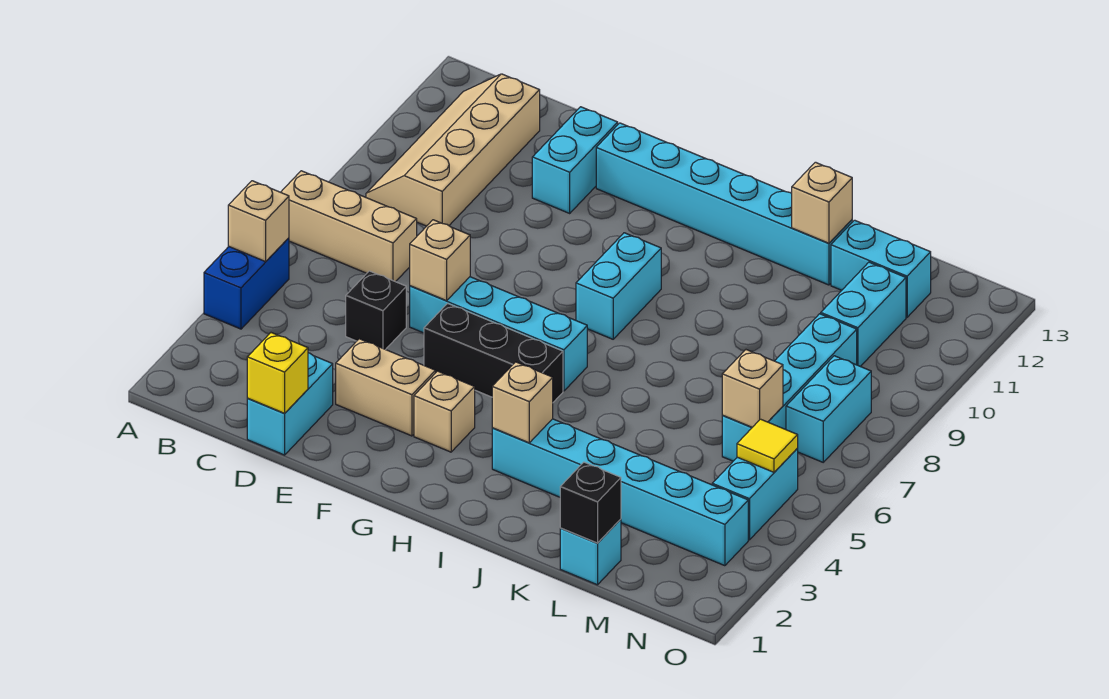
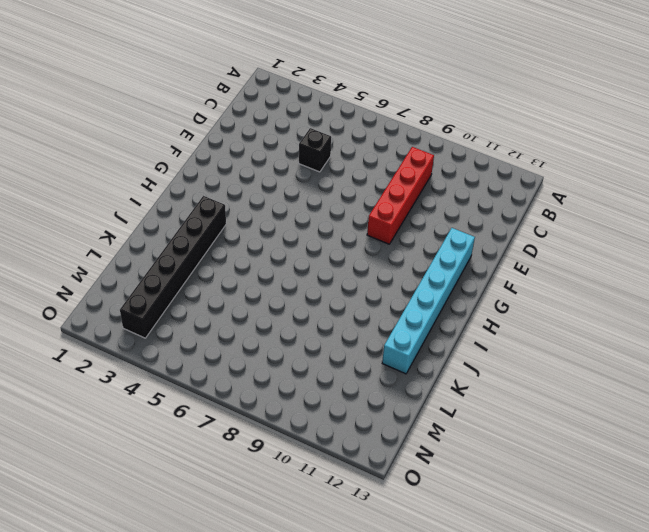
red 1x4 brick [367,147,434,244] -> tan 2x4 slope [366,74,540,226]
black 1x6 brick [120,196,226,338] -> cyan 1x6 brick [492,419,748,566]
none -> blue 1x2 brick [204,238,289,329]
none -> tan 1x3 brick [281,171,417,282]
none -> cyan 1x2 brick [247,353,333,455]

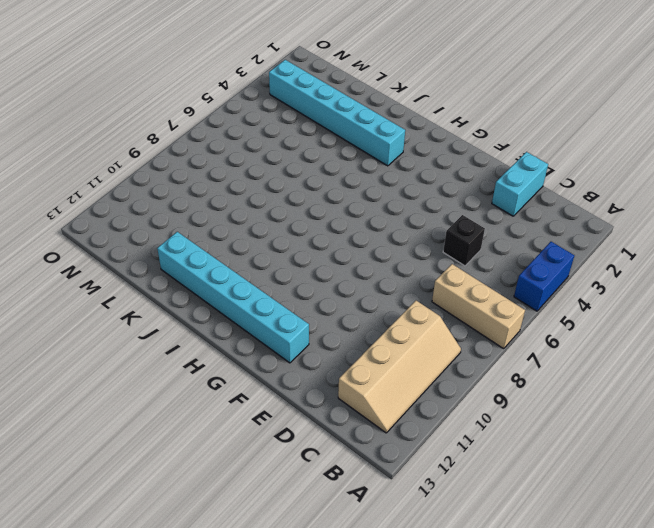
none -> tan 1x2 brick [336,339,435,436]
none -> cyan 1x4 brick [410,277,587,391]
none -> cyan 1x2 brick [532,107,618,213]

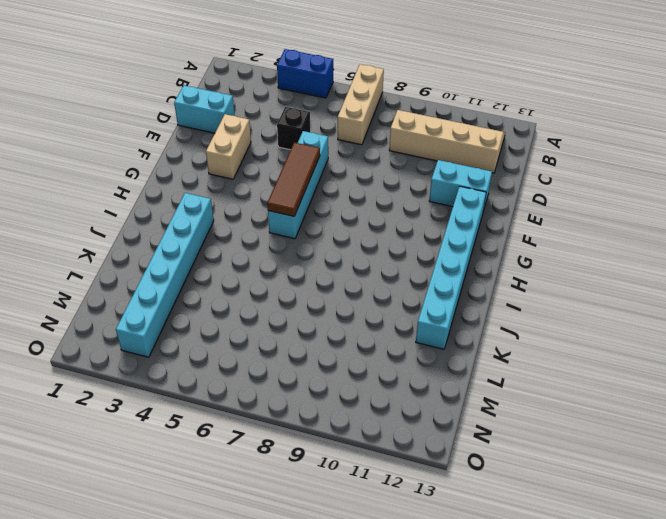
brown 1x3 tile [267,142,320,216] -> none
none -> black 1x3 brick [424,303,563,402]
none -> tan 1x1 brick [414,371,475,452]
none -> cyan 1x2 brick [576,233,661,339]

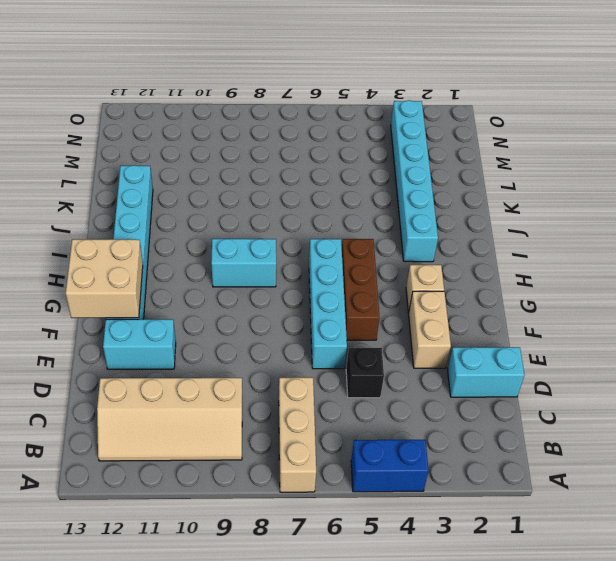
brown 1x3 brick [342,239,380,340] -> black 1x3 brick [424,303,563,402]
tan 2x2 brick [66,239,143,318] -> none
none -> cyan 1x1 brick [560,519,621,585]
none -> cyan 1x2 brick [831,220,931,317]
none -> cyan 1x4 brick [722,314,857,461]

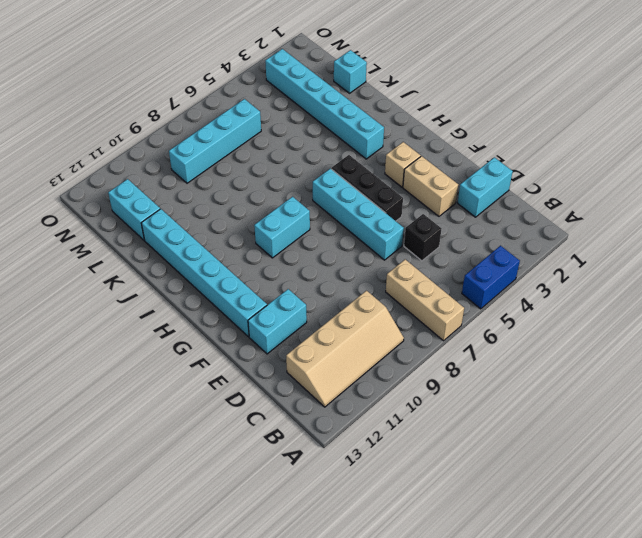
none -> cyan 1x2 brick [821,262,906,367]
none -> cyan 1x2 brick [712,449,798,540]
none -> cyan 1x2 brick [786,356,871,462]

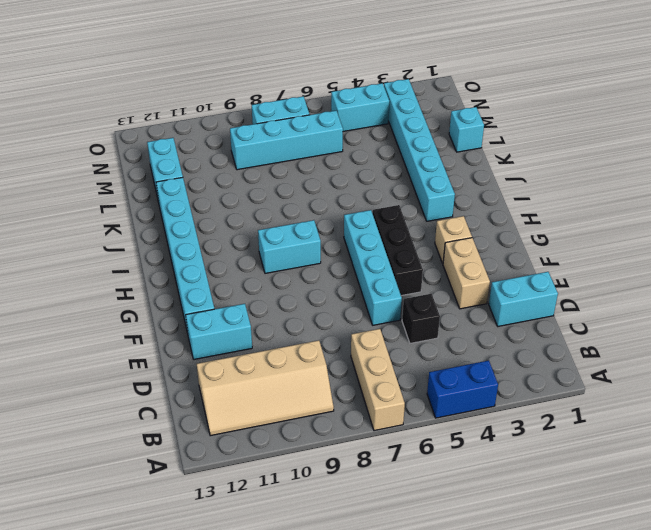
none -> cyan 1x2 brick [821,262,906,367]
none -> tan 1x1 brick [228,181,289,262]
none -> yellow 1x1 brick [247,333,308,413]

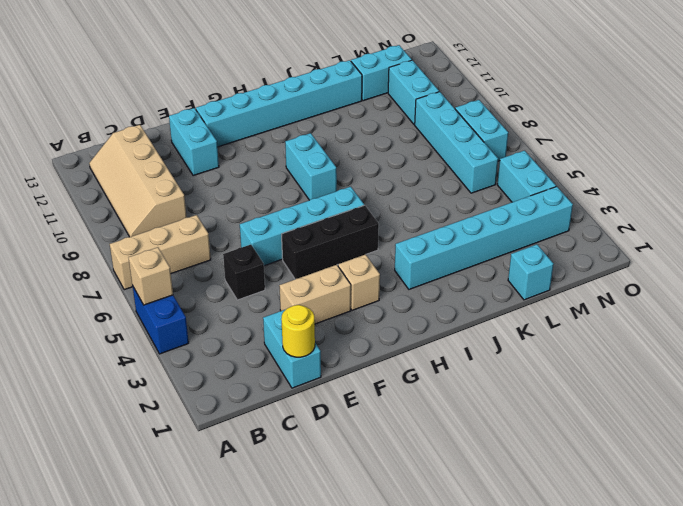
yellow 1x1 round brick [281,305,315,357] -> yellow 1x1 brick [247,333,308,413]
none -> tan 1x1 brick [410,220,470,301]
none -> tan 1x1 brick [492,362,553,443]
none -> tan 1x1 brick [792,162,852,243]

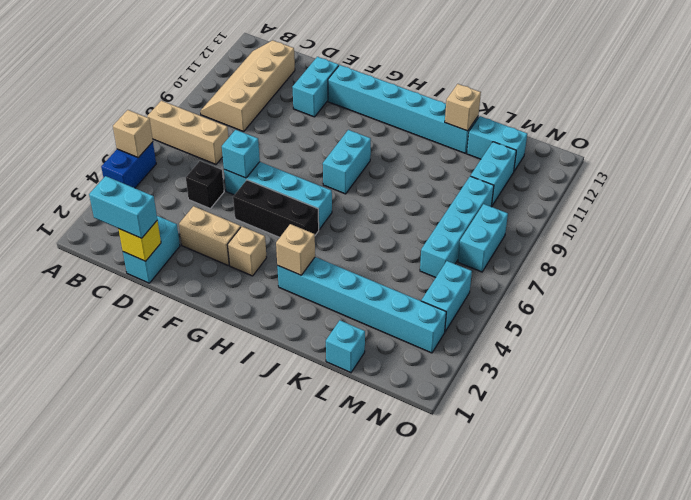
cyan 1x2 brick [89,176,157,238] -> none
cyan 1x1 brick [222,130,260,178] -> tan 1x1 brick [410,220,470,301]
none -> black 1x1 brick [560,462,621,543]
none -> tan 1x1 brick [722,350,783,427]
none -> yellow 1x1 tile [737,419,798,472]

